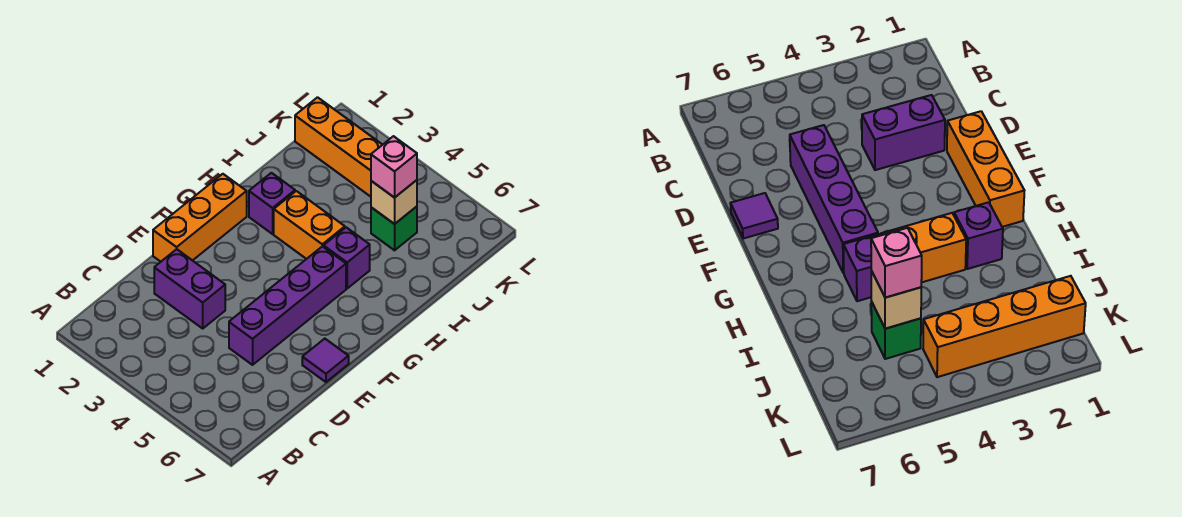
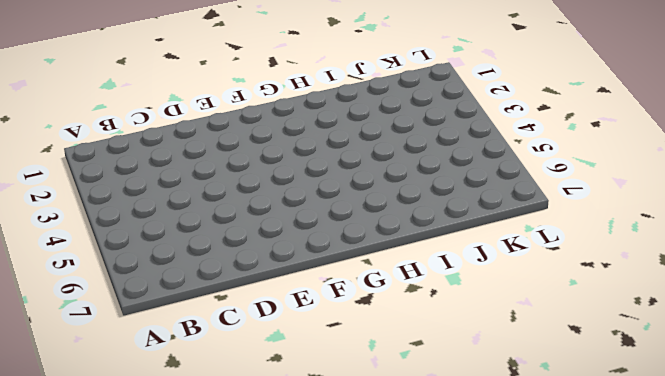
none -> purple 1x2 brick [154,249,225,328]
none -> purple 1x4 brick [229,246,346,365]

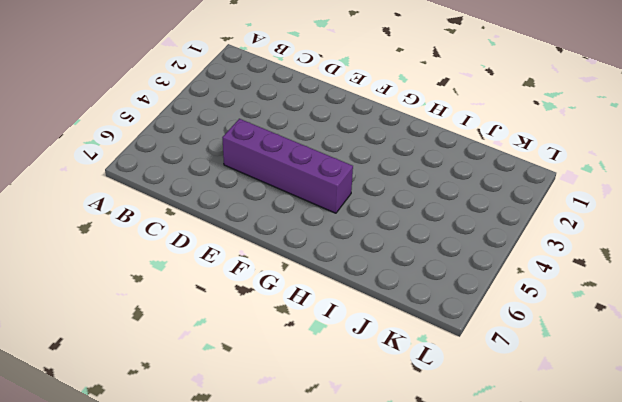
none -> purple 1x2 brick [154,249,225,328]
none -> orange 1x3 brick [153,174,247,262]

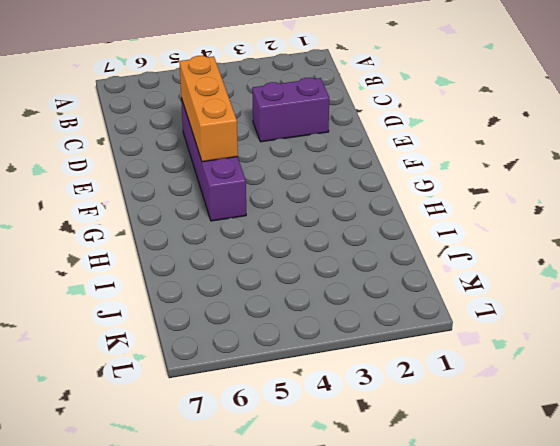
orange 1x3 brick [179,56,238,162] -> orange 1x3 brick moved to [153,174,247,262]
none -> purple 1x1 tile [302,339,349,382]
none -> purple 1x1 brick [249,173,295,234]

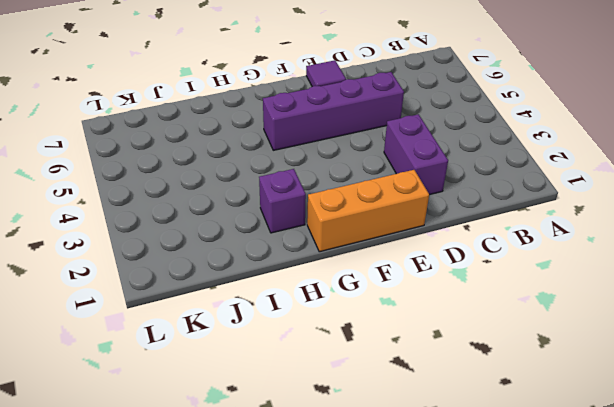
none -> orange 1x2 brick [274,191,345,259]
none -> purple 1x1 brick [324,227,370,288]

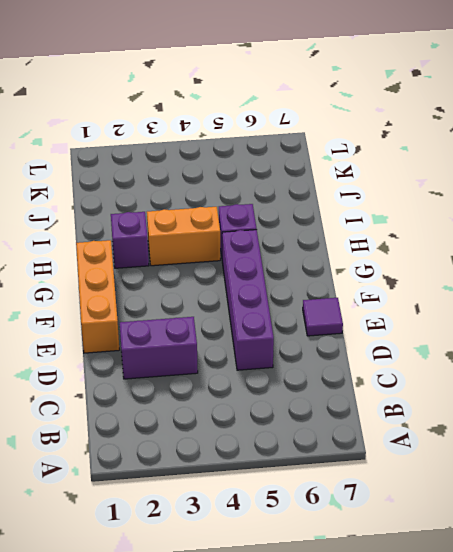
none -> green 1x1 brick [371,207,417,250]
none -> orange 1x4 brick [295,97,382,197]

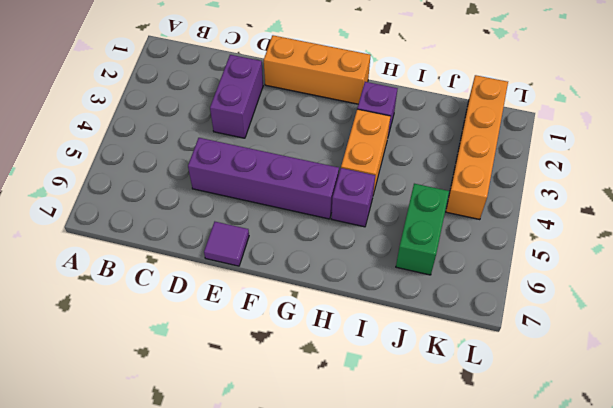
green 1x2 brick [396,184,449,275] -> green 1x1 brick [371,207,417,250]
none -> tan 1x1 brick [371,180,417,224]
none -> pink 1x1 brick [371,136,417,198]

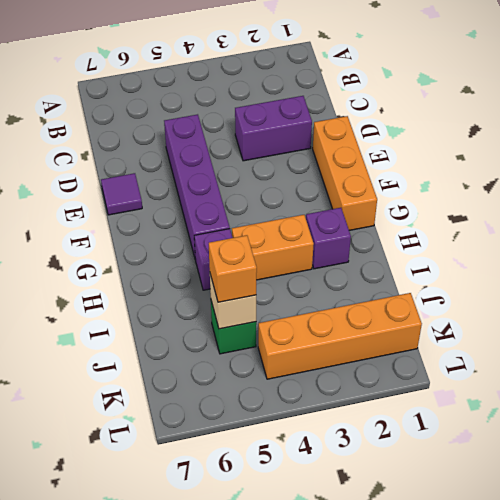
orange 1x1 brick [209,235,257,302] -> pink 1x1 brick [371,136,417,198]

